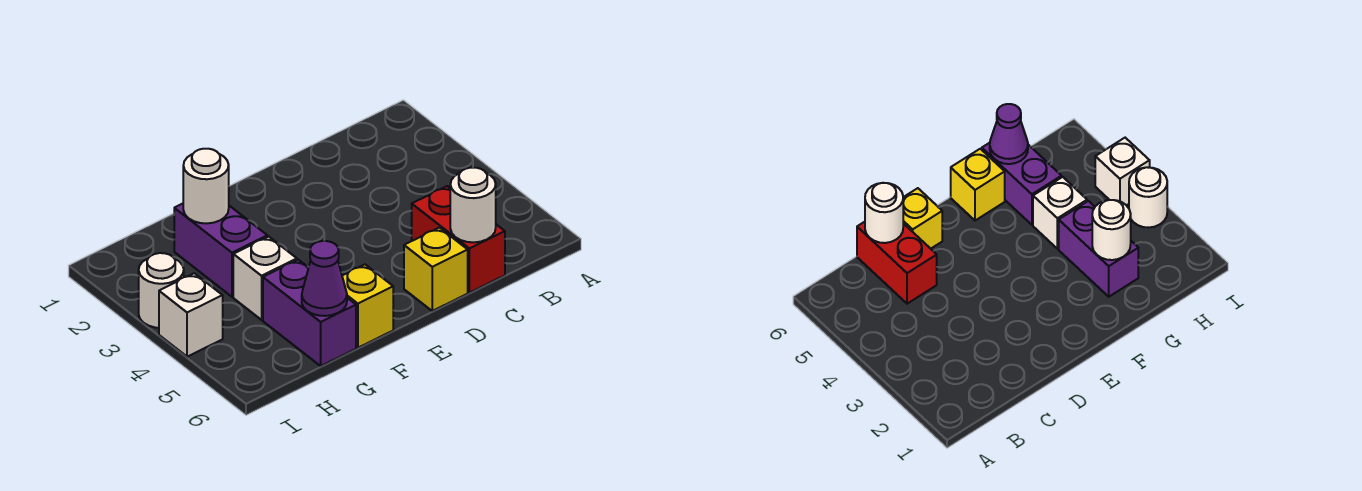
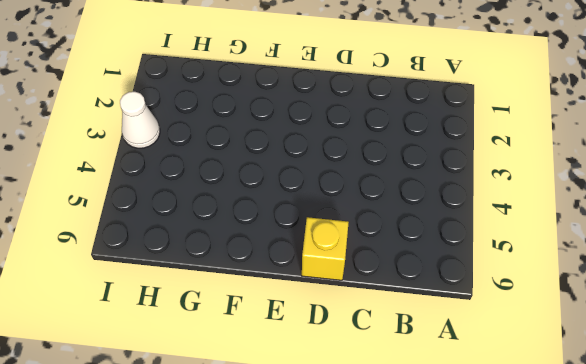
white 1x1 cone [120,92,160,148] -> white 1x1 round brick [139,253,184,328]
none -> red 1x2 brick [412,186,505,293]
none -> yellow 1x1 brick [342,265,393,348]

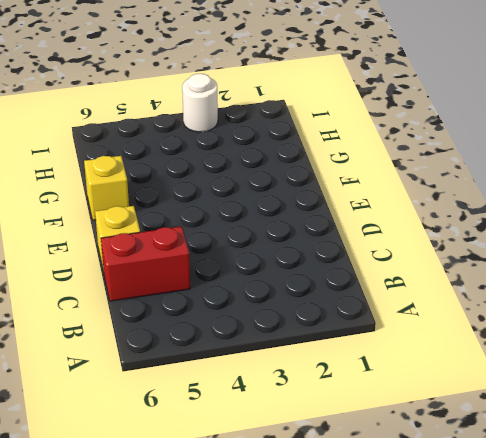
none -> purple 1x2 brick [174,204,267,297]
none -> white 1x1 brick [233,237,297,320]

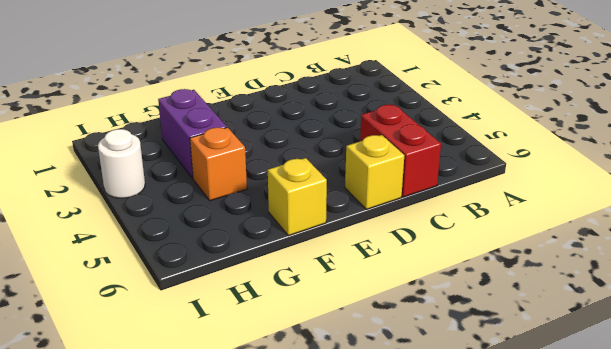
orange 1x1 brick [190,127,247,201] -> white 1x1 brick [233,237,297,320]
none -> purple 1x2 brick [263,260,356,366]
none -> white 1x1 brick [159,273,223,357]

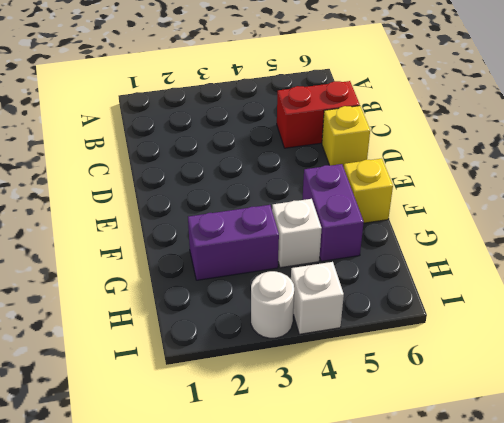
purple 1x2 brick [302,164,364,261] -> purple 1x2 brick turned to [263,260,356,366]
none -> white 1x1 round brick [450,168,496,242]
none -> white 1x1 round brick [183,149,229,223]

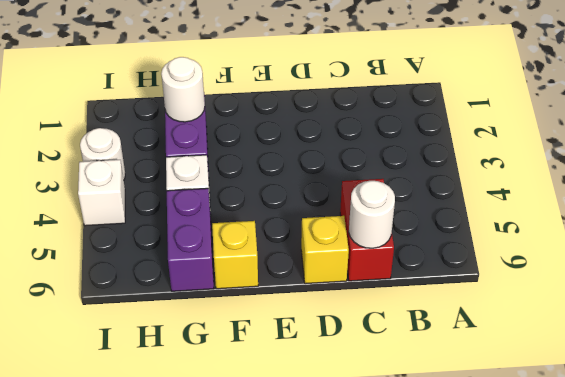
none -> purple 1x1 cone [302,241,347,316]

